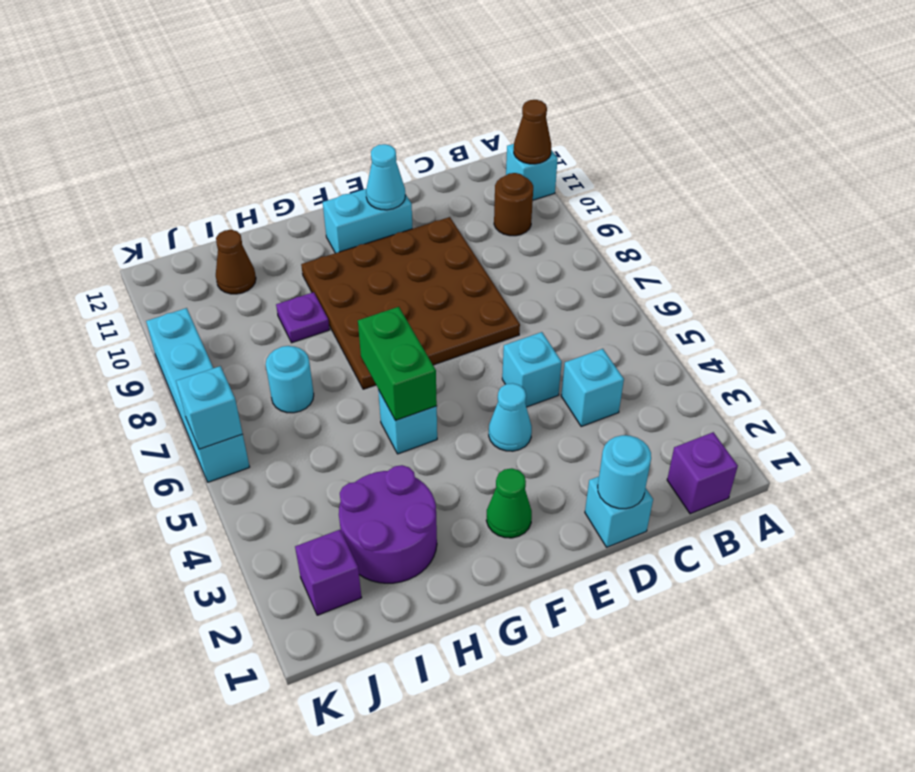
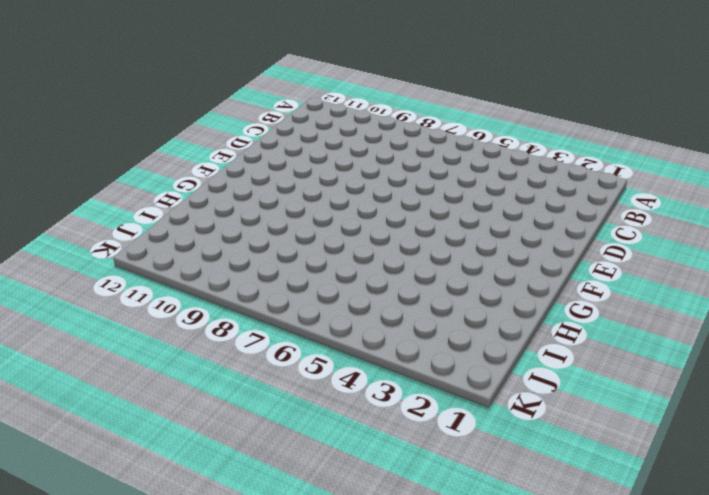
none -> cyan 1x1 brick [506,144,558,200]
none -> purple 1x1 brick [667,432,738,514]
none -> brown 1x1 round brick [494,173,533,236]

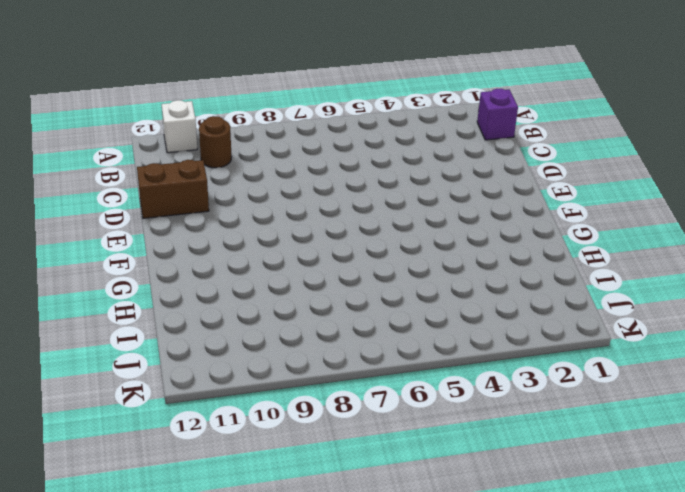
white 1x1 brick [162,100,197,153] -> cyan 1x1 brick [506,144,558,200]
brown 1x2 brick [137,160,209,218] -> none
none -> cyan 1x1 brick [561,349,624,426]
none -> cyan 1x1 brick [585,477,653,547]
none -> cyan 1x1 brick [502,332,562,407]

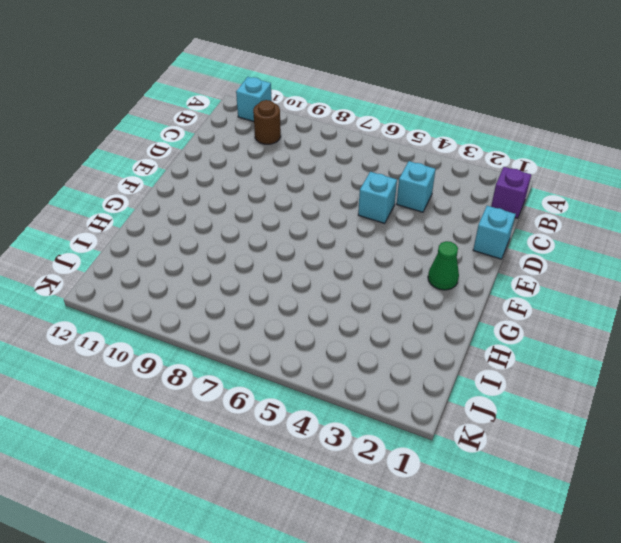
none -> brown 4x4 plate [301,217,520,389]
none -> cyan 1x1 cone [489,383,532,451]
none -> cyan 1x2 brick [323,189,412,253]

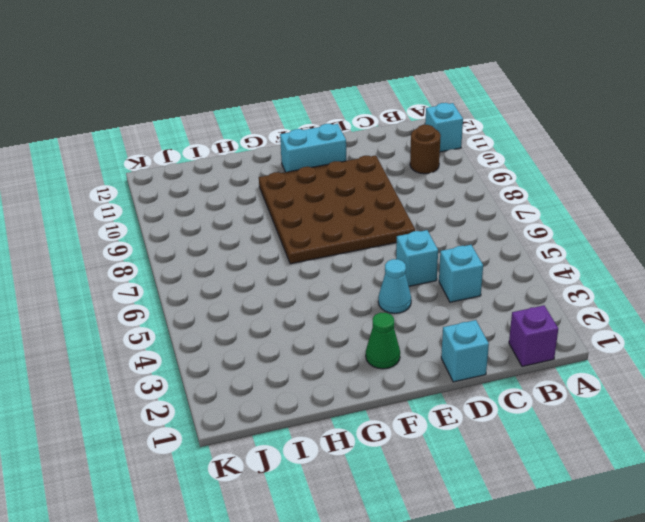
none -> cyan 1x1 brick [378,390,437,454]
none -> purple 2x2 round brick [339,465,437,583]
none -> purple 1x1 plate [276,292,329,343]

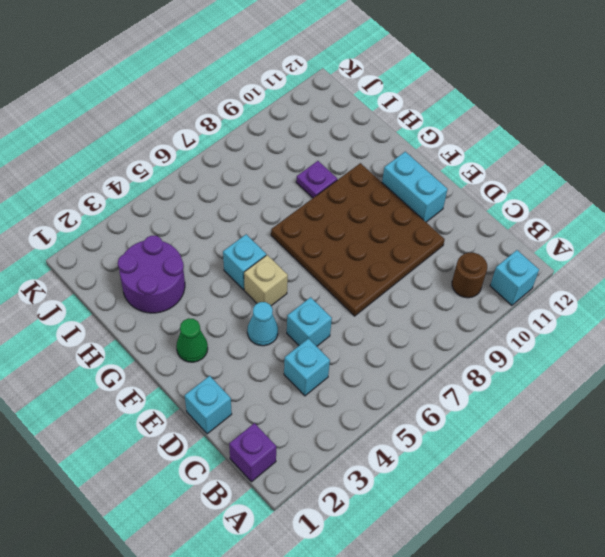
tan 1x1 brick [244,255,288,306] -> none
none -> cyan 1x1 round brick [266,346,314,413]
none -> brown 1x1 cone [216,230,256,294]
none -> purple 1x1 brick [295,530,362,615]

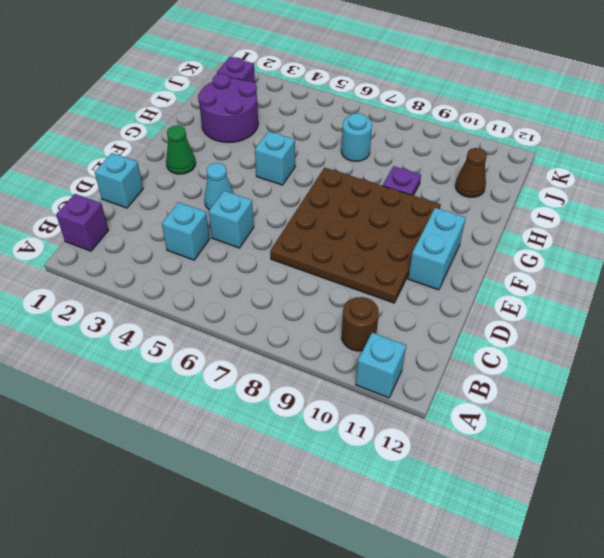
none -> cyan 1x4 brick [146,308,250,482]
none -> brown 1x1 cone [514,100,551,164]
none -> cyan 1x1 round brick [598,435,651,509]

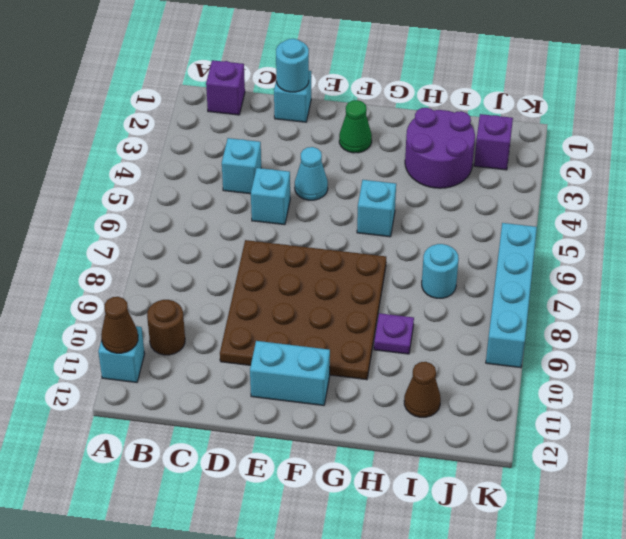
none -> cyan 1x1 cone [366,144,405,210]
none -> green 1x2 brick [358,307,437,421]
none -> cyan 1x1 brick [176,366,243,449]

